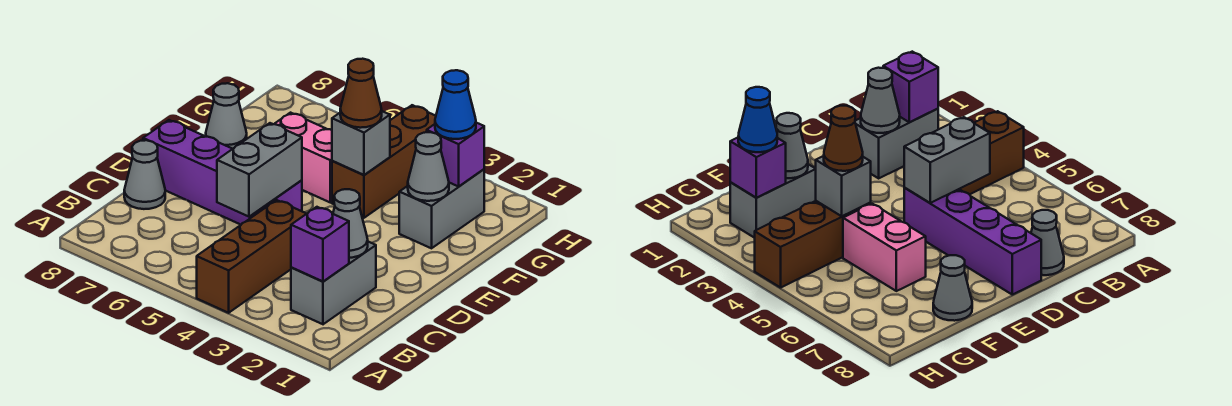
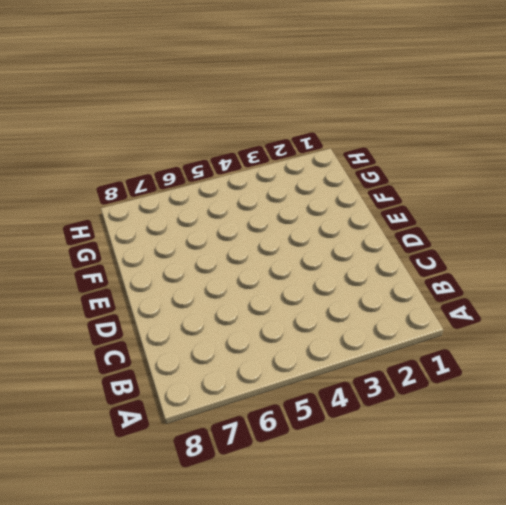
none -> brown 1x3 brick [197,200,306,313]
none -> grey 1x2 brick [291,242,376,324]
none -> grey 1x1 cone [124,140,165,209]

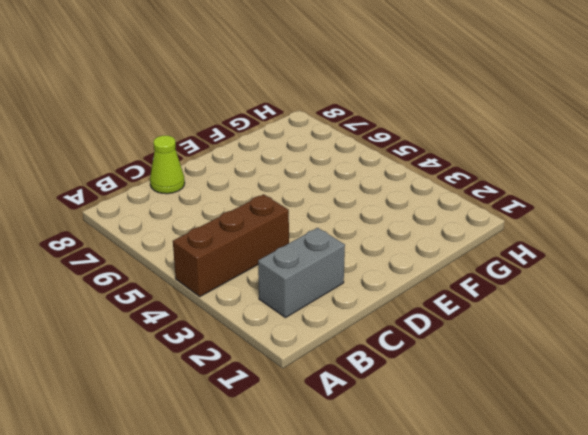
lime 1x1 cone [150,136,185,194] -> grey 1x1 cone [124,140,165,209]
none -> purple 1x4 brick [143,120,302,225]
none -> grey 1x2 brick [399,169,484,248]
none -> brown 1x3 brick [332,105,436,218]

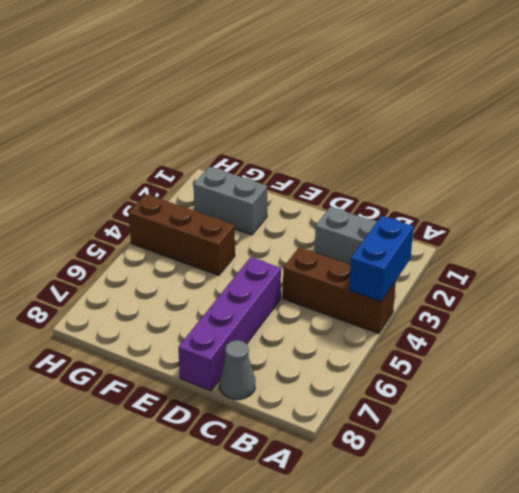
blue 1x2 brick [349,216,413,302] -> none
none -> pink 1x2 brick [275,113,332,202]
none -> grey 1x1 cone [206,83,247,149]
none -> purple 1x1 brick [291,207,349,282]

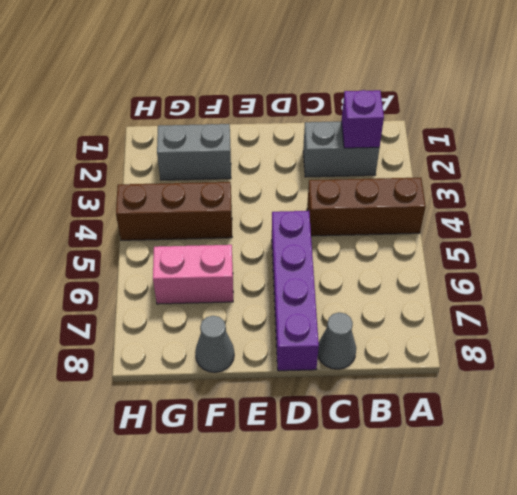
pink 1x2 brick [153,245,233,304] -> pink 1x2 brick turned to [275,113,332,202]
none -> grey 1x1 cone [333,189,368,258]
none -> grey 1x2 brick [217,123,302,217]
none -> grey 1x1 cone [408,132,449,201]

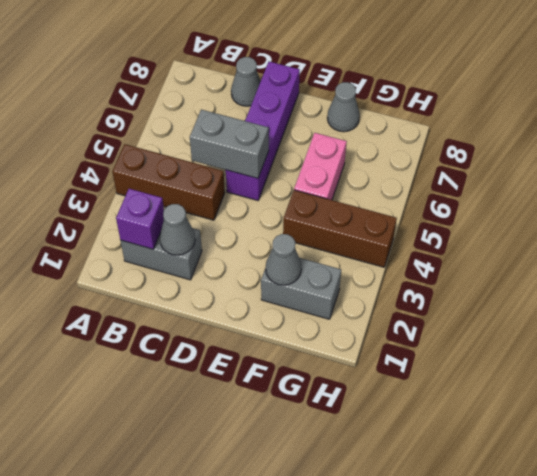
none -> grey 1x1 brick [332,111,390,175]
none -> purple 1x1 brick [427,123,484,187]
none -> brown 1x1 cone [340,59,382,128]

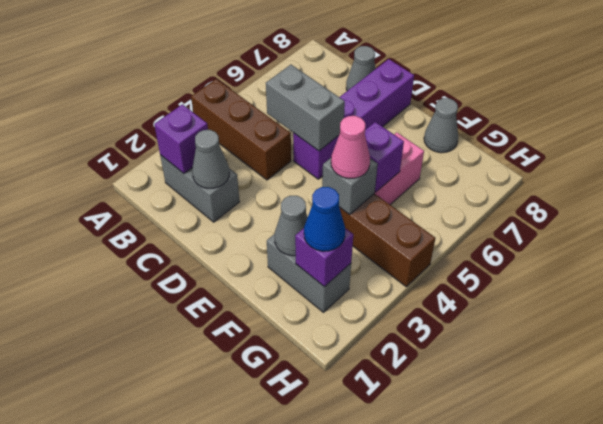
pink 1x1 cone [331,116,370,178] -> brown 1x1 cone [340,59,382,128]
purple 1x1 brick [365,122,404,192] -> none

